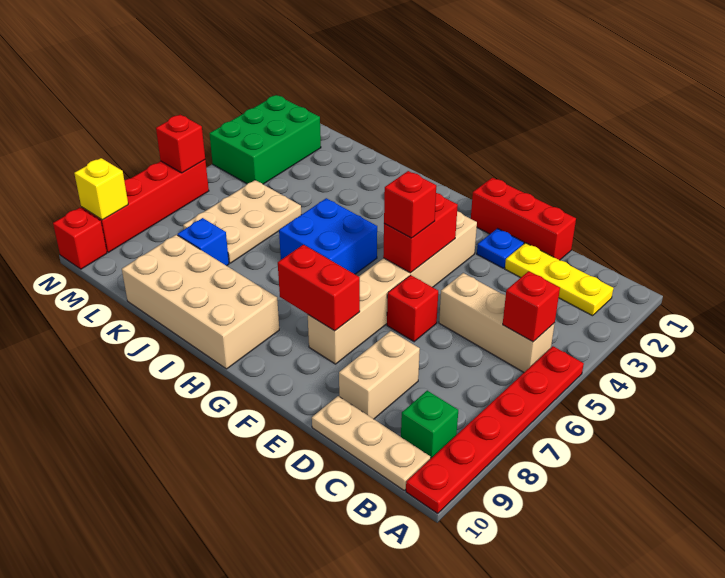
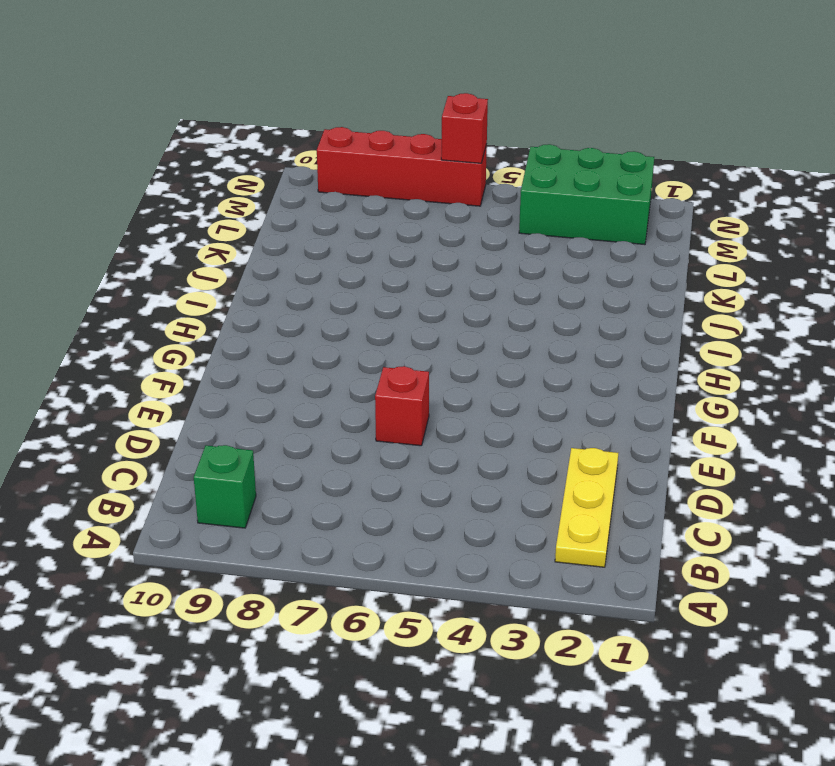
none -> red 1x6 plate [406,346,584,513]
none -> tan 1x3 brick [439,273,555,372]
none -> tan 1x3 plate [312,396,430,490]

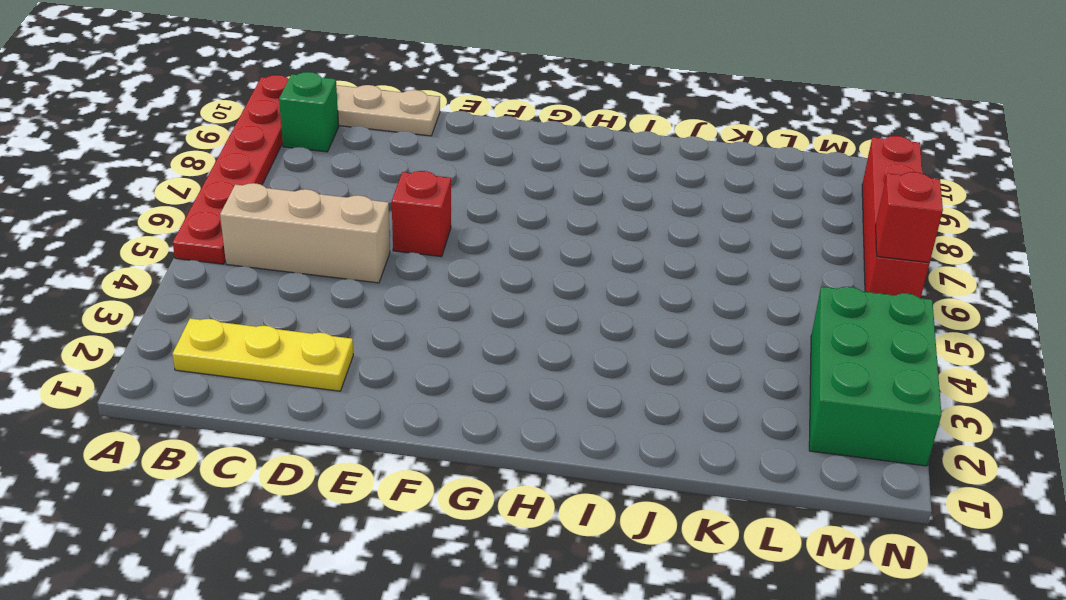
none -> red 1x3 brick [471,178,576,260]
none -> tan 1x2 brick [339,331,420,419]
none -> blue 1x1 plate [477,229,524,268]

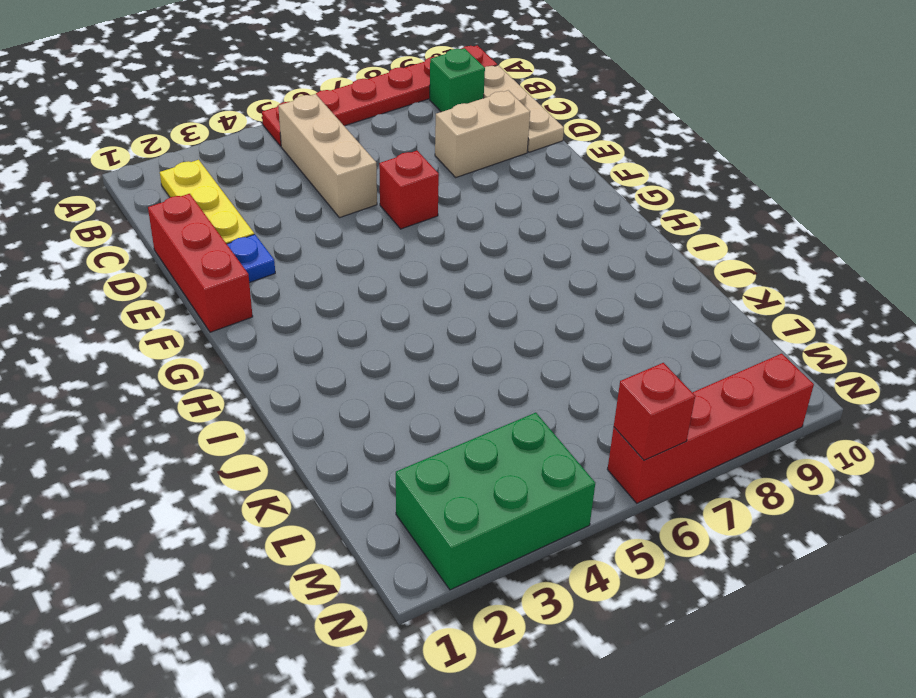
none -> tan 1x6 brick [308,211,477,364]
none -> blue 2x2 brick [279,198,377,274]
none -> tan 2x4 brick [122,235,279,369]

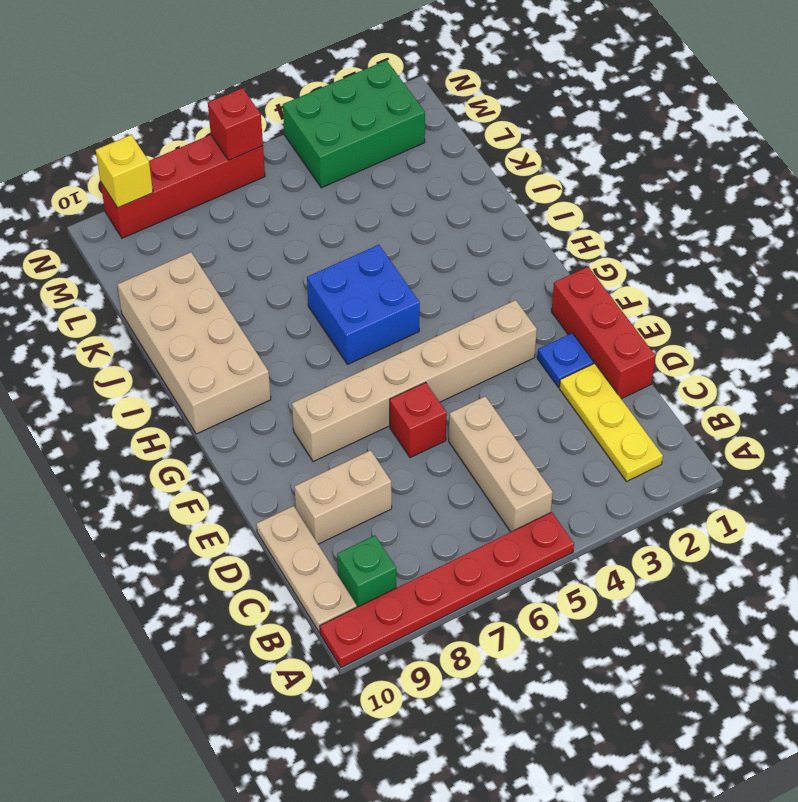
none -> tan 2x3 plate [183,180,301,263]
none -> blue 1x1 brick [178,218,229,266]
none -> red 1x1 brick [53,208,107,269]

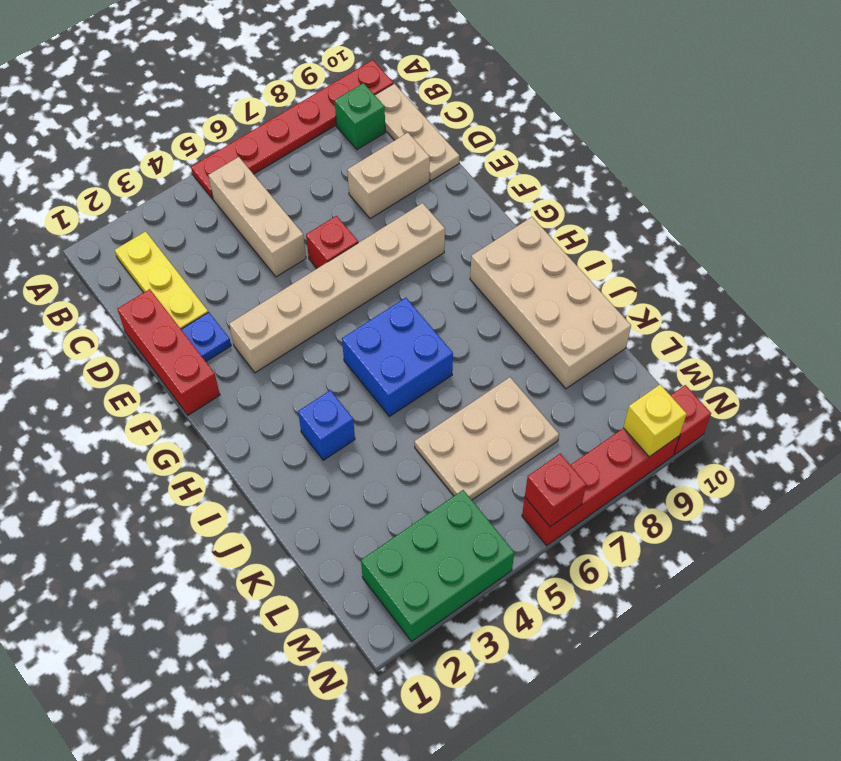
blue 1x1 brick [298,390,355,460] -> blue 1x1 brick moved to [178,218,229,266]
none -> red 1x1 brick [503,271,560,342]
none -> red 1x2 brick [383,193,458,273]
none -> red 1x2 brick [278,245,360,331]

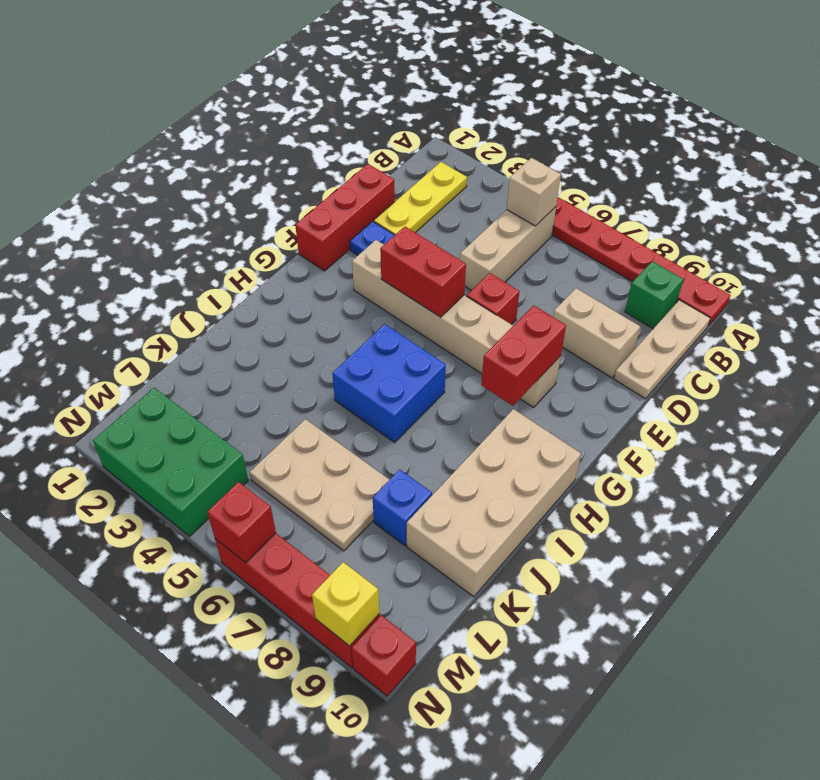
tan 1x1 brick [507,158,561,226] -> red 1x1 brick [503,271,560,342]
none -> red 1x1 brick [384,171,436,238]

